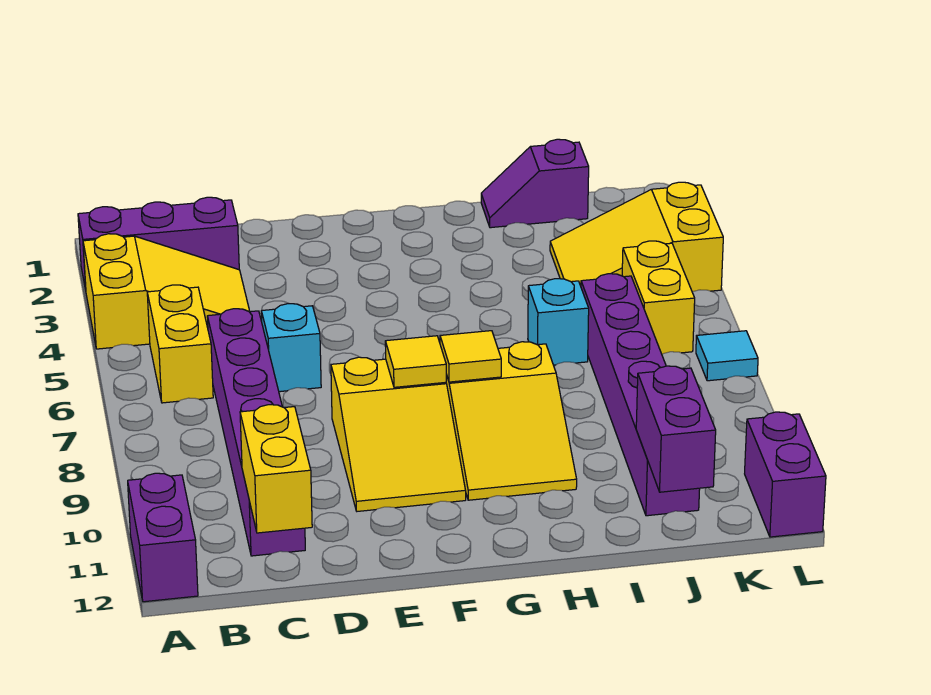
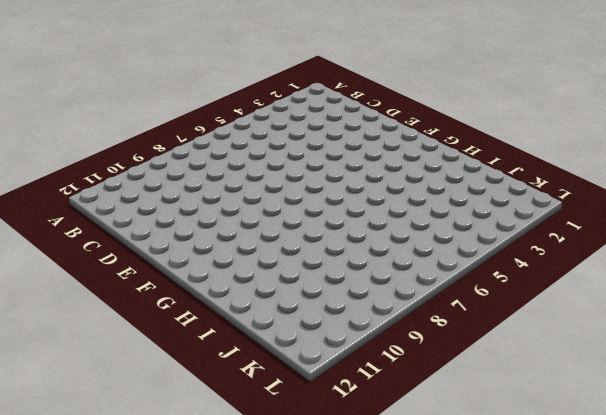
none -> purple 1x3 brick [78,197,239,290]
none -> yellow 2x3 slope [83,234,250,349]
none -> purple 1x2 brick [128,473,198,602]

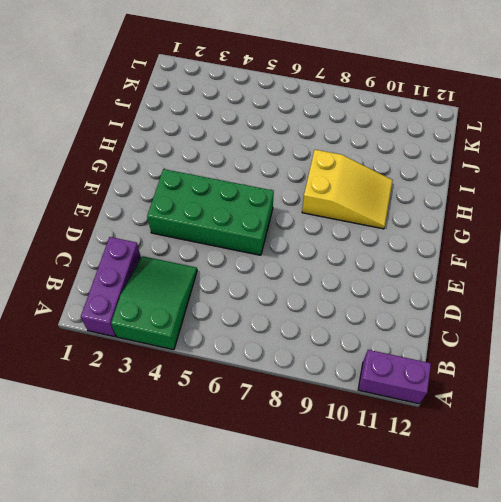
green 2x3 slope [111,256,197,350] -> yellow 2x3 slope [83,234,250,349]
green 2x4 brick [147,169,274,255] -> none
none -> yellow 1x2 brick [147,285,213,403]
none -> purple 1x6 brick [207,309,305,556]
none -> cyan 1x1 brick [261,304,321,392]

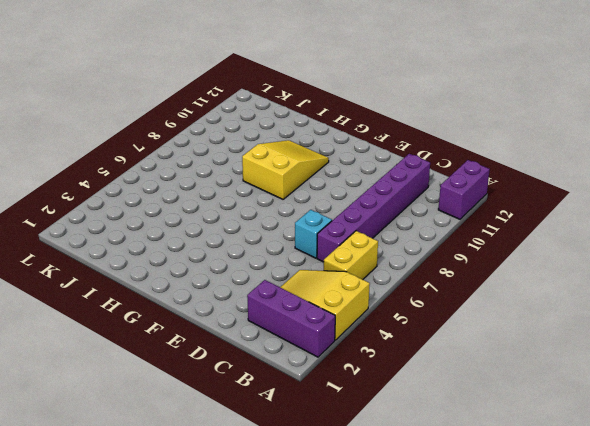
none -> yellow 2x3 slope [331,357,466,511]
none -> purple 1x2 slope [481,139,589,228]
none -> cyan 1x1 brick [528,279,589,365]

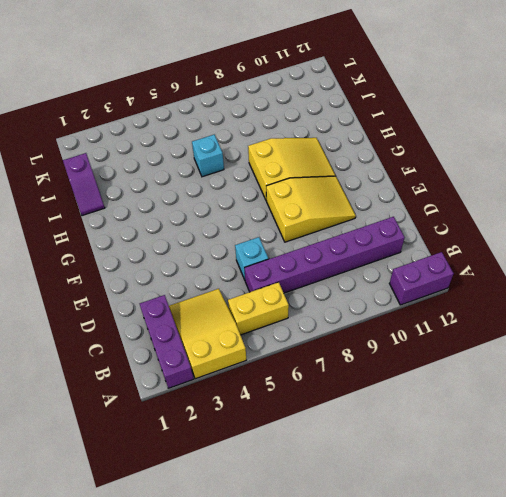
none -> yellow 2x3 slope [550,182,723,292]
none -> purple 1x6 brick [581,274,700,516]
none -> yellow 1x2 brick [622,241,695,354]

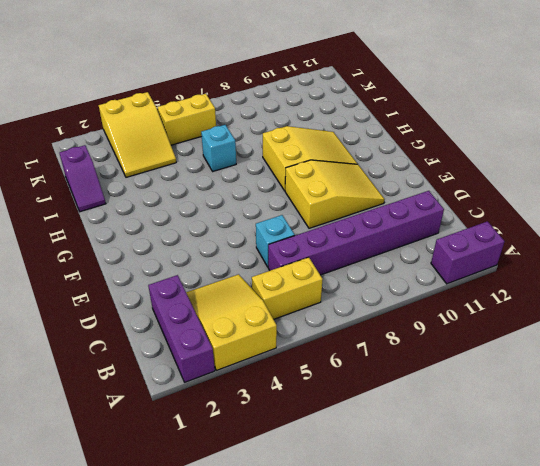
none -> purple 1x6 brick [581,274,700,516]
none -> cyan 1x1 tile [696,331,758,381]
none -> purple 1x2 brick [745,412,826,537]

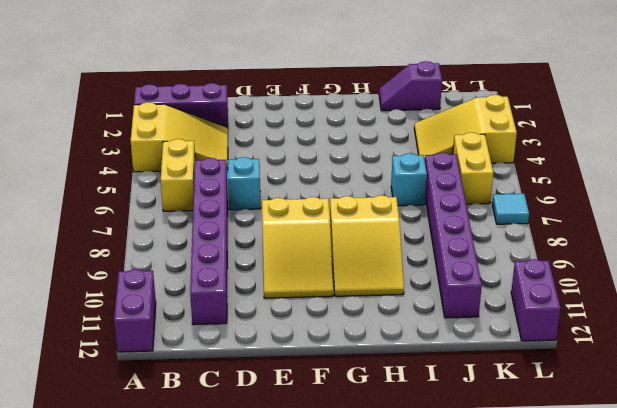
none -> yellow 1x2 brick [240,405,312,533]
none -> yellow 1x1 tile [385,336,446,387]
none -> yellow 1x1 tile [440,331,501,382]

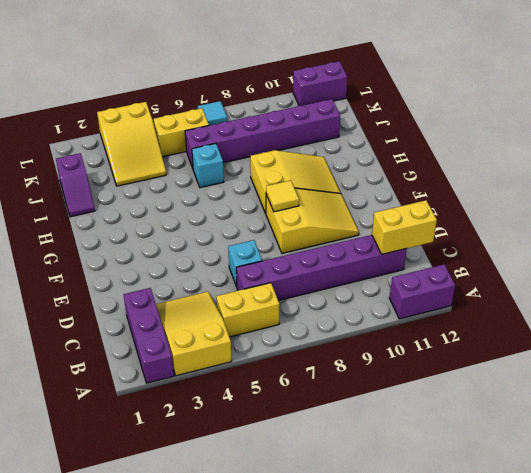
none -> yellow 1x1 tile [440,331,501,382]
none -> purple 1x2 brick [636,366,716,492]

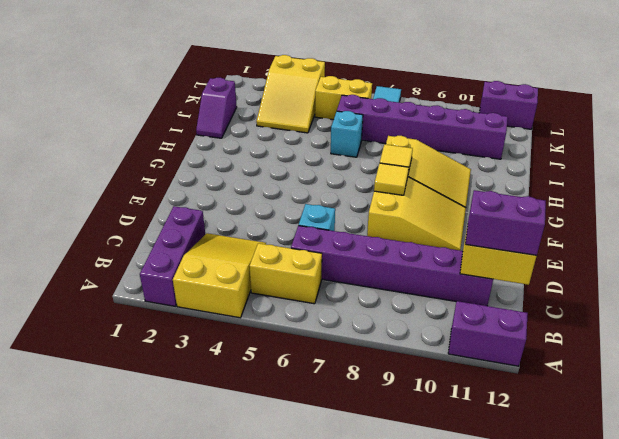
purple 1x2 brick [465,190,546,255] -> purple 1x2 brick moved to [636,366,716,492]

